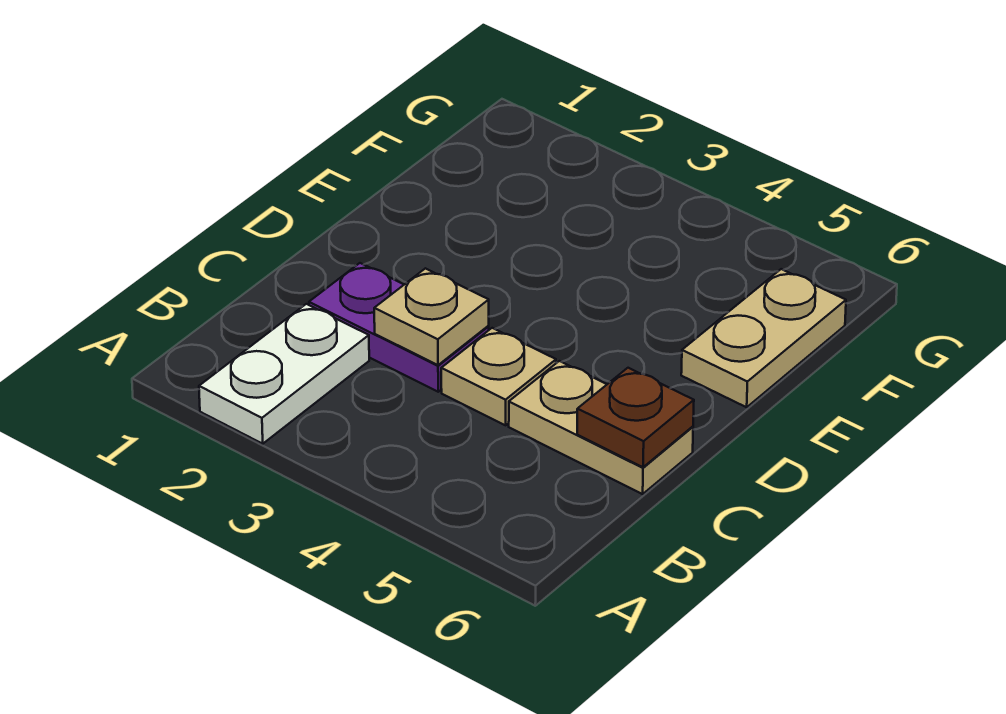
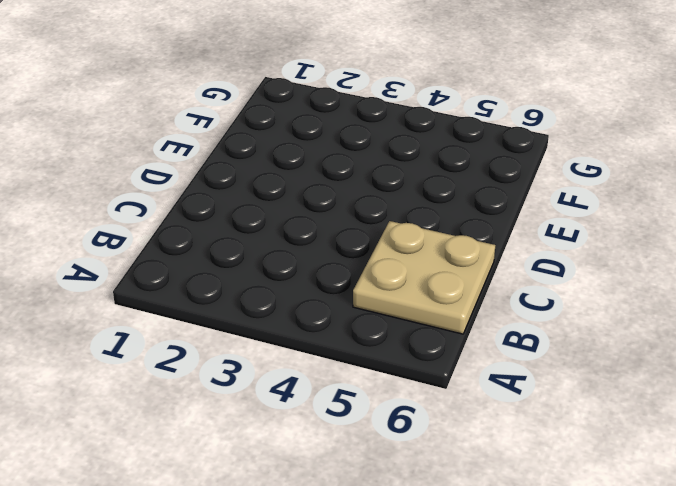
tan 2x2 plate [353,221,495,334] -> tan 1x2 plate [509,361,693,494]
none -> white 1x2 plate [199,304,369,444]
none -> purple 1x2 plate [309,263,489,392]

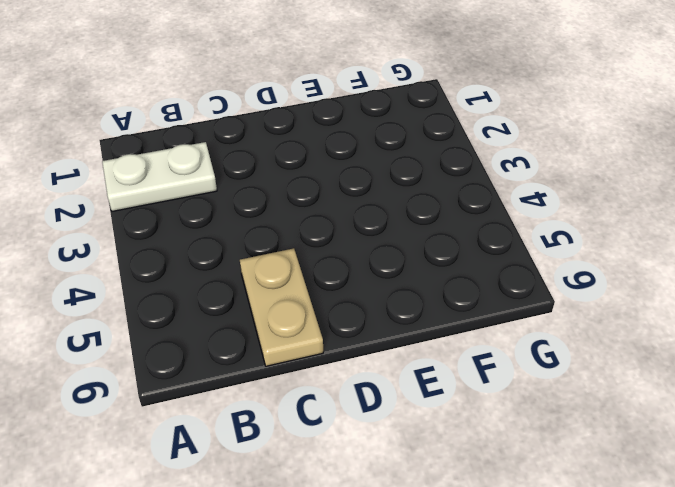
none -> purple 1x2 plate [309,263,489,392]
none -> tan 1x1 plate [441,328,556,425]

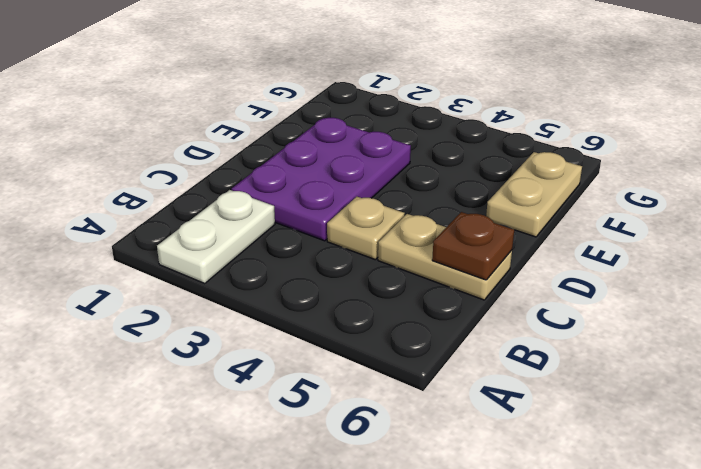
purple 2x3 plate [232,118,411,241] -> purple 1x2 plate [309,263,489,392]
none -> tan 1x1 plate [374,268,489,365]

